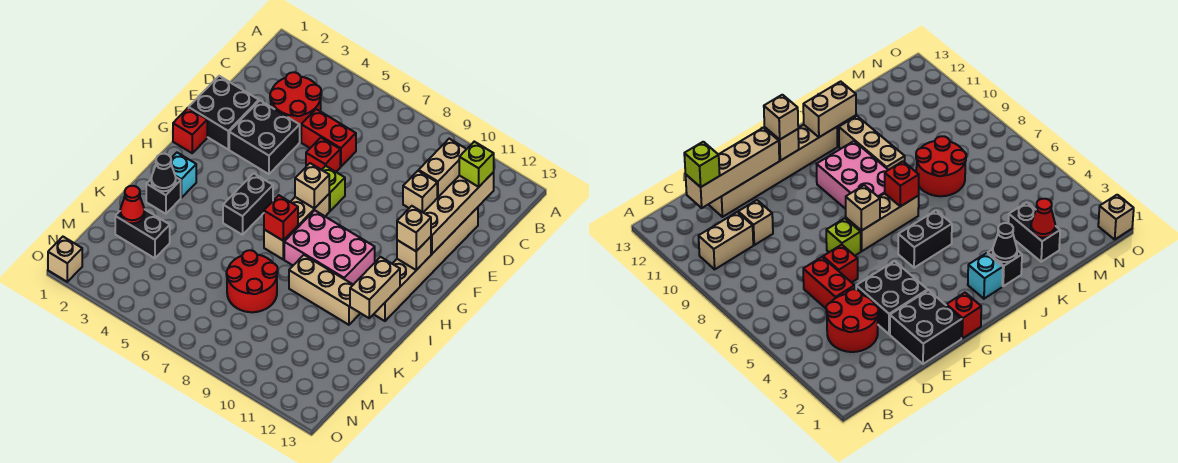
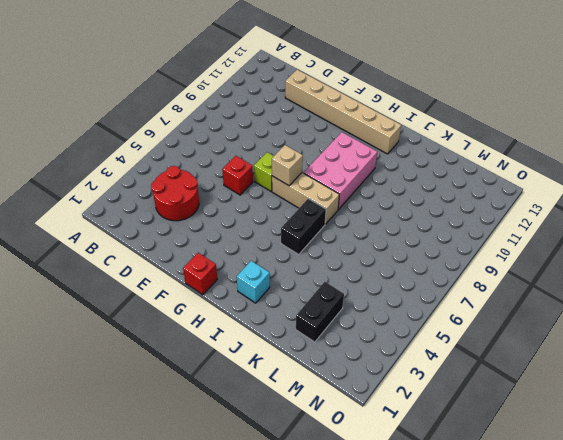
black 1x2 brick [281,199,326,254] -> black 1x2 brick turned to [223,173,273,235]
none -> tan 1x2 brick [419,139,466,198]
none -> red 1x2 brick [301,109,356,167]
none -> tan 1x1 brick [403,171,437,213]

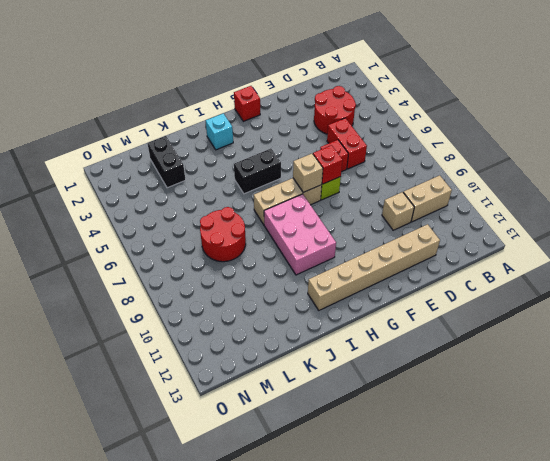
red 1x1 brick [313,145,343,184] -> red 1x1 brick moved to [264,195,298,241]
none -> black 2x2 brick [189,76,259,149]
none -> black 2x2 brick [229,101,300,174]
none -> black 1x1 brick [146,178,181,214]

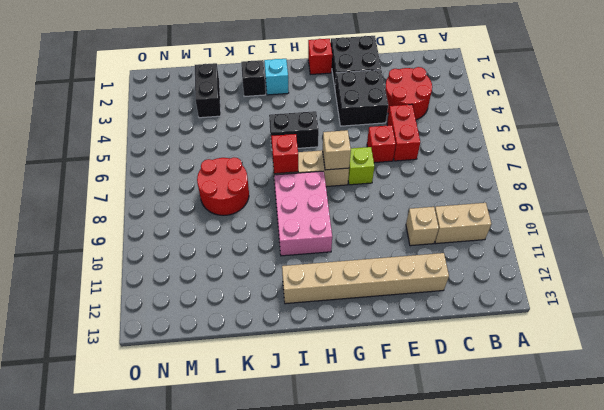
none -> tan 1x3 brick [289,255,360,325]
none -> tan 1x1 brick [48,237,82,282]
none -> tan 1x4 brick [424,172,494,254]

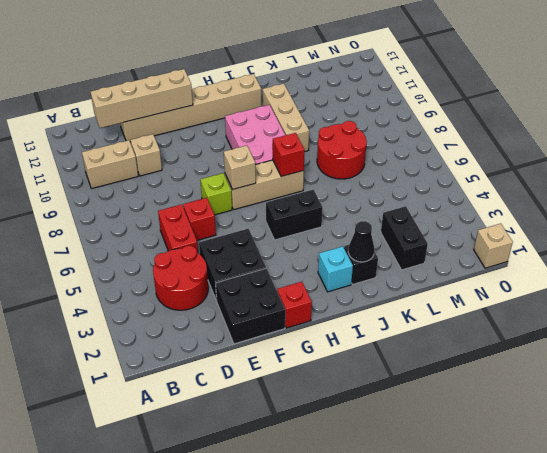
none -> tan 1x1 brick [397,237,431,270]
none -> tan 1x2 brick [350,257,400,318]
none -> red 1x1 cone [120,186,145,223]

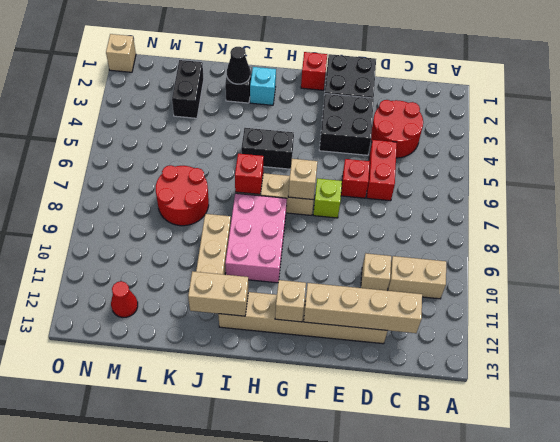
red 1x1 cone [111,281,138,318] -> red 1x1 cone moved to [120,186,145,223]
none -> lime 1x1 brick [459,142,494,187]
none -> tan 1x1 brick [397,206,431,251]

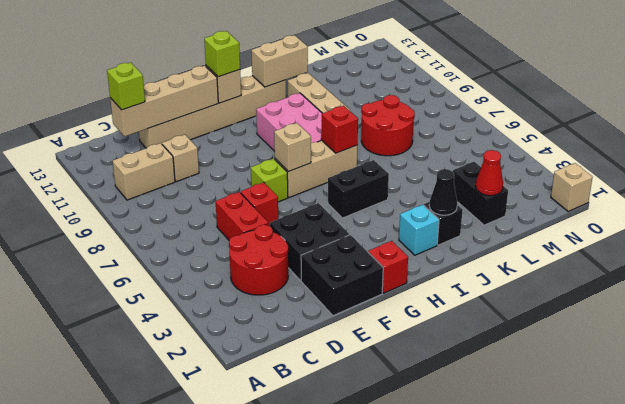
lime 1x1 brick [204,31,240,77] -> tan 1x1 brick [397,206,431,251]

